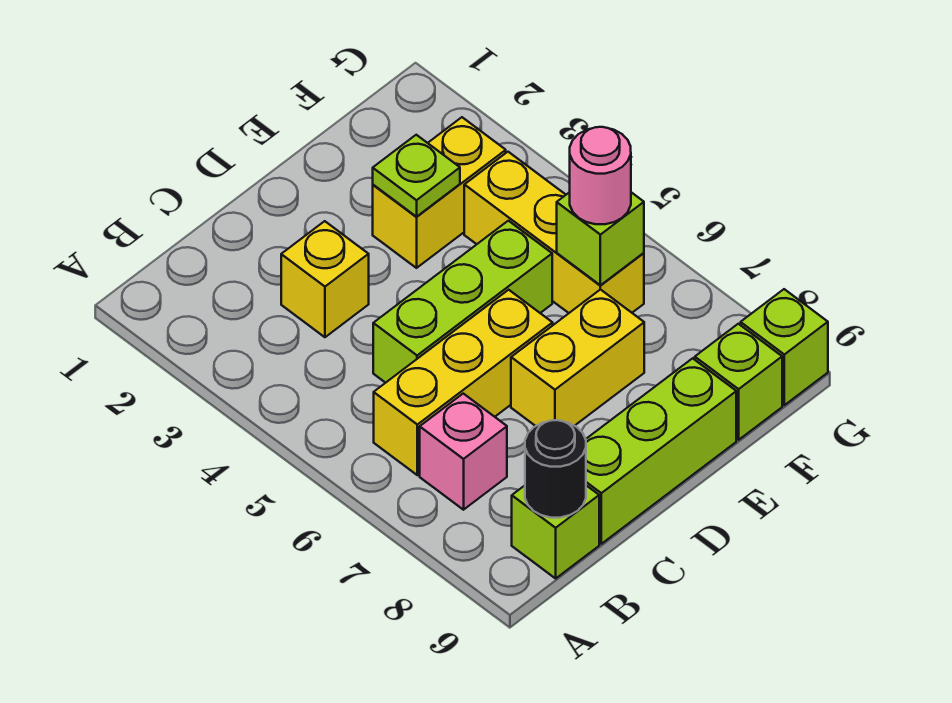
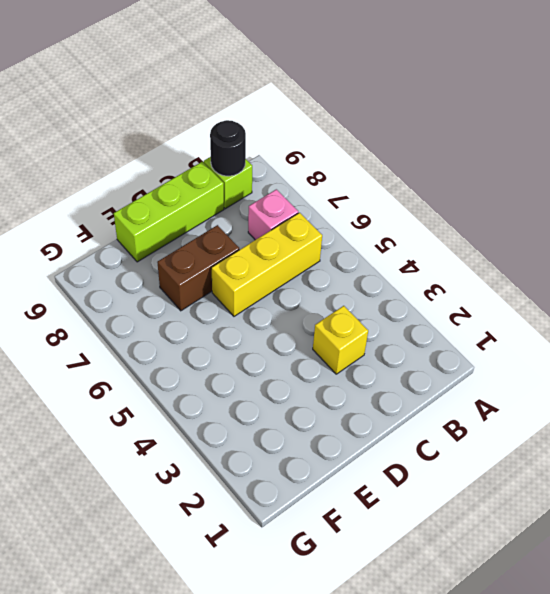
brown 1x2 brick [157,225,239,311] -> yellow 1x2 brick [511,289,644,426]
none -> lime 1x3 brick [373,221,552,383]
none -> yellow 1x2 brick [373,117,506,268]
none -> yellow 1x3 brick [464,152,644,313]

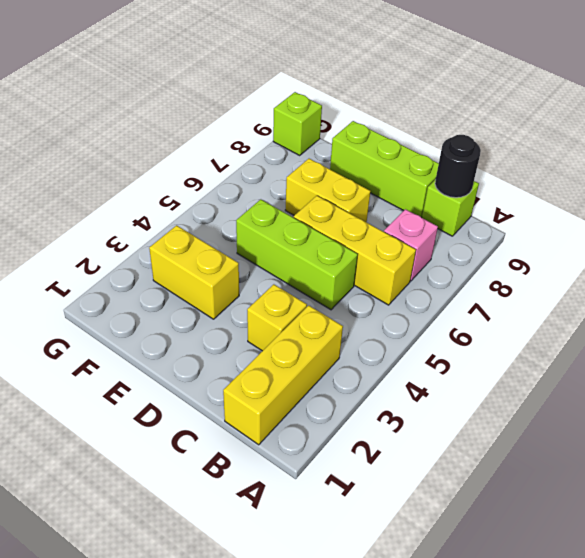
yellow 1x3 brick [223,305,343,445] -> yellow 1x3 brick moved to [464,152,644,313]
none -> lime 1x1 brick [695,324,782,440]
none -> lime 1x1 plate [373,135,460,217]
none -> lime 1x1 brick [557,192,644,285]

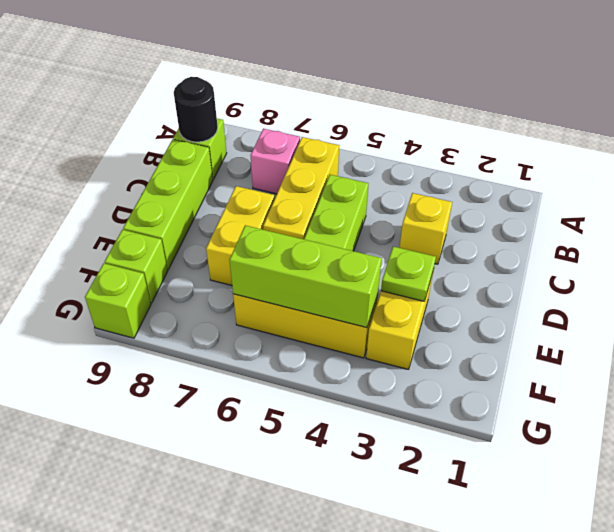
lime 1x3 brick [229,225,382,328] -> lime 1x1 brick [557,192,644,285]
none -> pink 1x1 round brick [570,127,631,224]

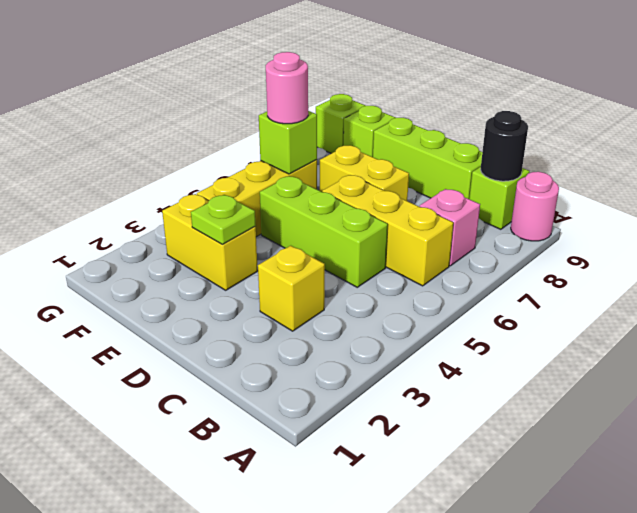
pink 1x1 round brick [511,172,559,241] -> none

